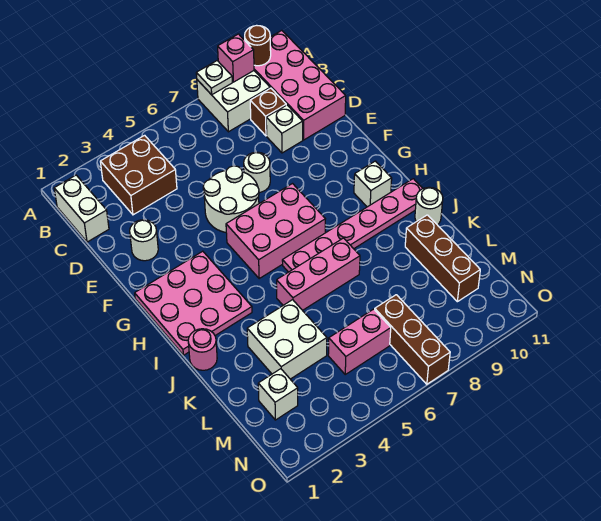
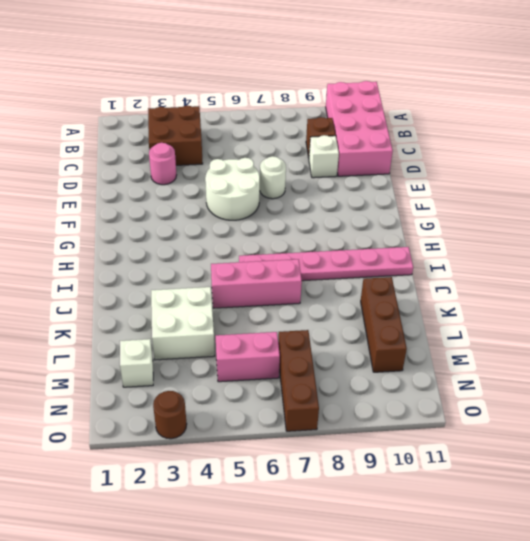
pink 1x1 round brick [149,143,176,185] -> pink 1x1 round brick moved to [188,329,217,370]
brown 1x1 round brick [153,391,187,439] -> brown 1x1 round brick moved to [245,25,271,66]
none -> white 2x2 brick [197,71,270,132]
none -> white 1x2 brick [54,175,109,242]
none -> white 1x1 round brick [130,220,158,261]

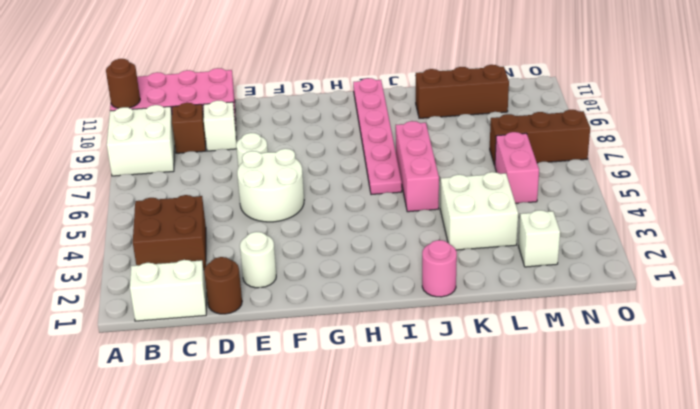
brown 1x1 round brick [204,257,242,314] -> none
none -> pink 3x3 plate [135,251,252,355]
none -> pink 2x3 brick [226,184,325,278]
none -> white 1x1 brick [354,161,392,207]

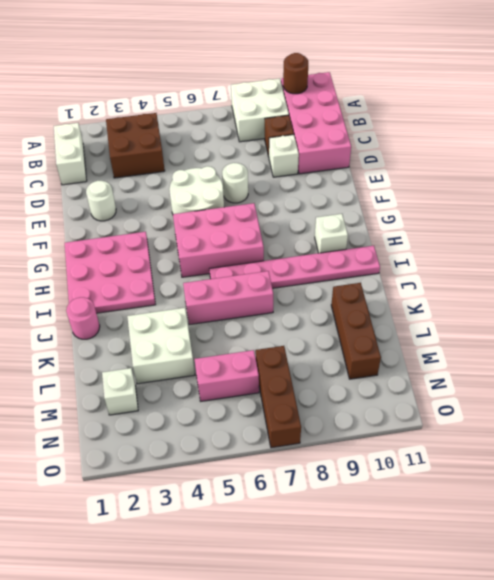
none -> white 1x1 round brick [415,187,443,225]
none -> white 1x1 plate [196,61,232,95]
none -> pink 1x1 brick [218,34,254,82]

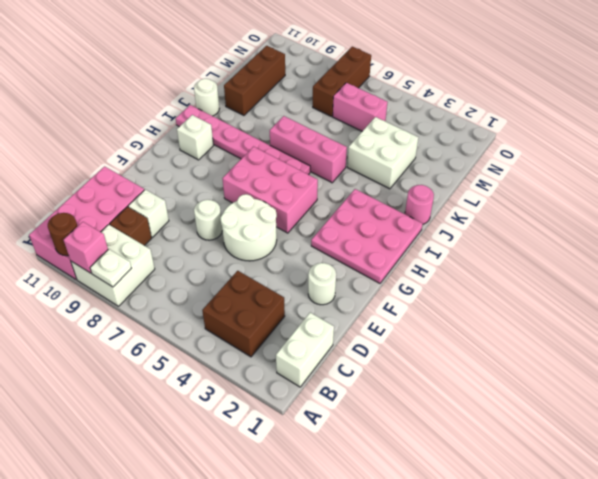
none -> white 1x1 brick [258,369,298,420]

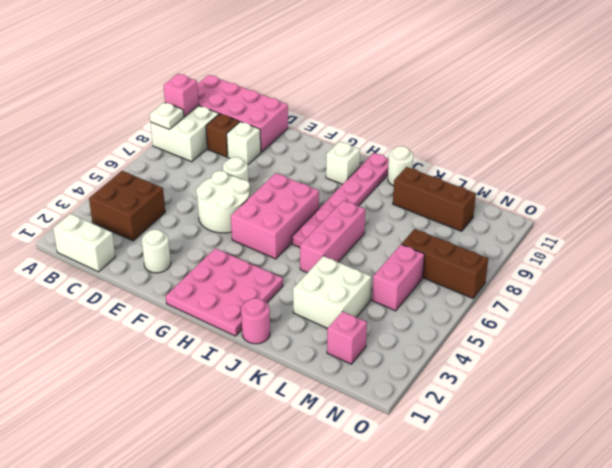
pink 1x1 brick [327,311,367,364] -> white 1x1 brick [258,369,298,420]
none -> brown 1x1 round brick [245,25,271,66]

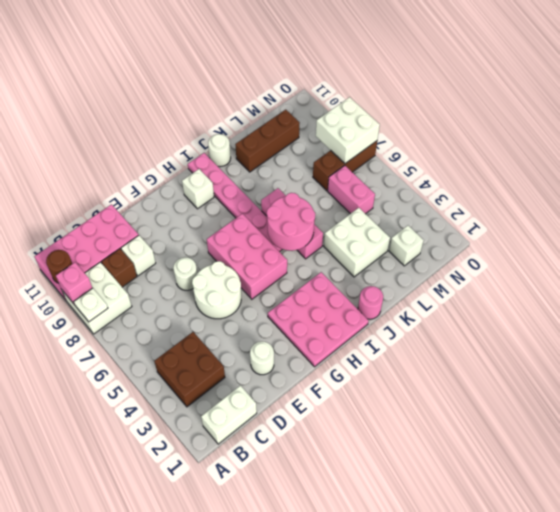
pink 2x2 round brick [267,193,315,251] -> none
white 2x2 brick [316,97,380,164] -> none

